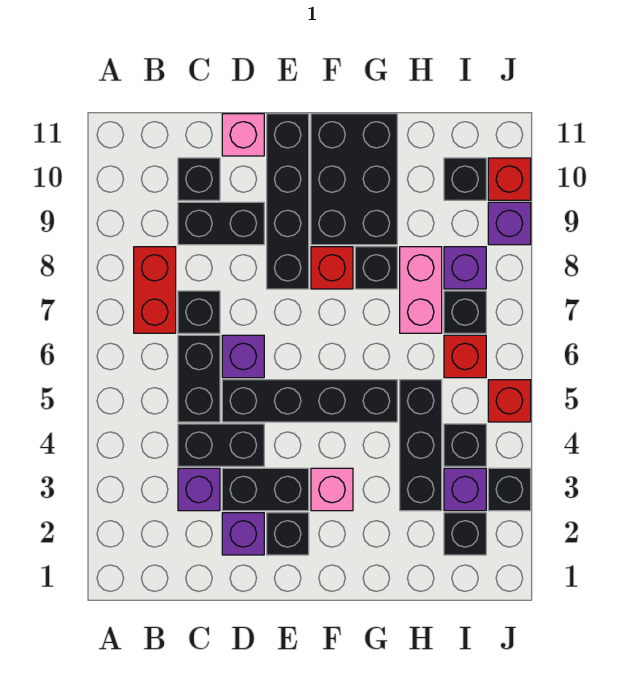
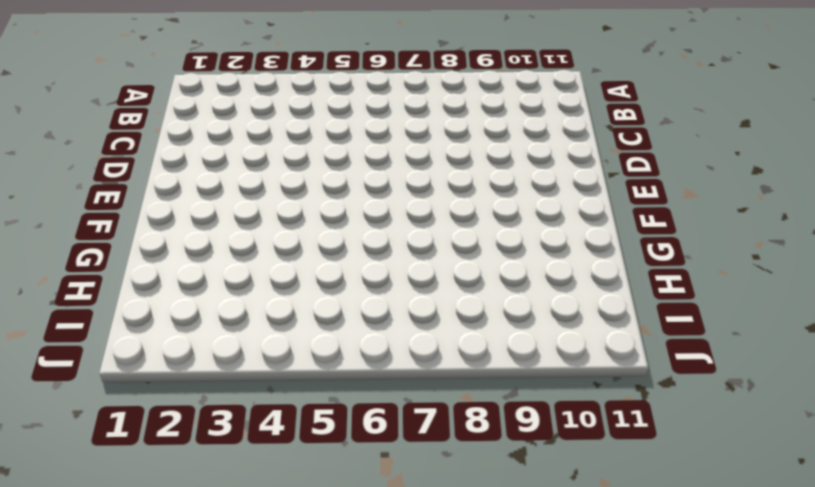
none -> red 1x2 brick [134,247,176,333]
none -> purple 1x1 brick [178,468,220,511]
none -> black 1x2 brick [178,424,264,466]
none -> black 1x2 brick [178,335,220,422]

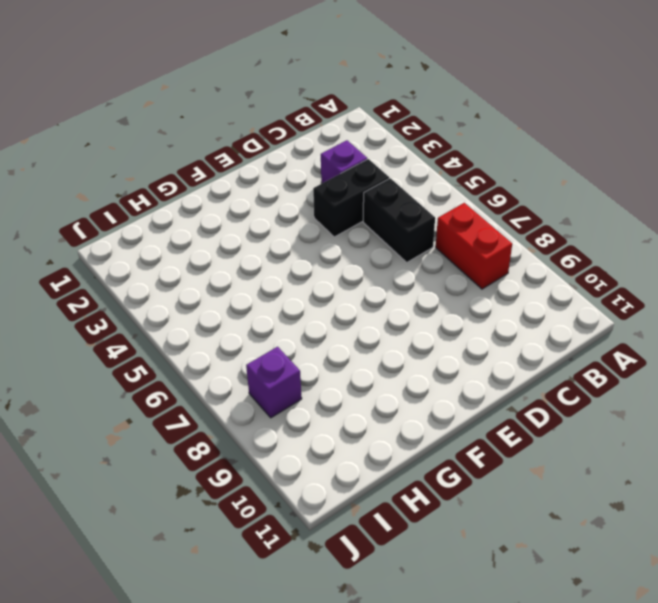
none -> black 1x1 brick [178,291,220,333]
none -> black 1x2 brick [178,202,264,245]
none -> black 1x1 brick [178,158,220,200]
none -> purple 1x1 brick [222,513,264,555]

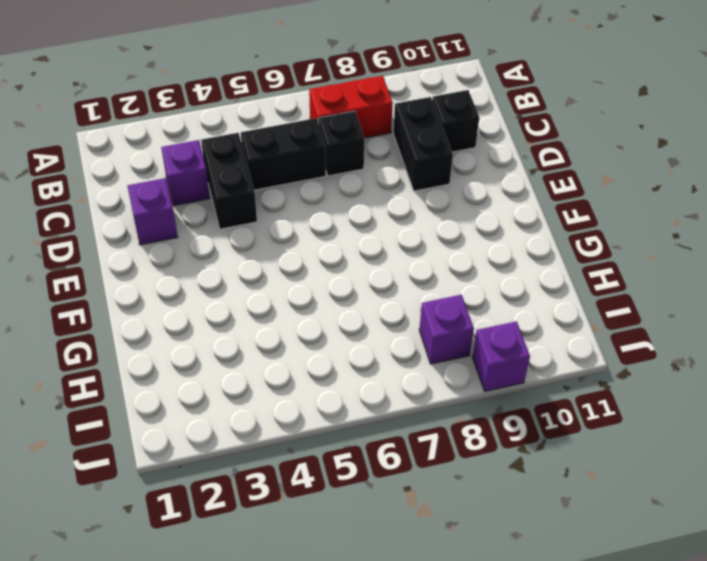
none -> black 1x2 brick [222,468,309,511]
none -> black 1x4 brick [222,380,397,422]
none -> purple 1x1 brick [222,335,264,378]
none -> pink 1x1 brick [222,114,264,156]

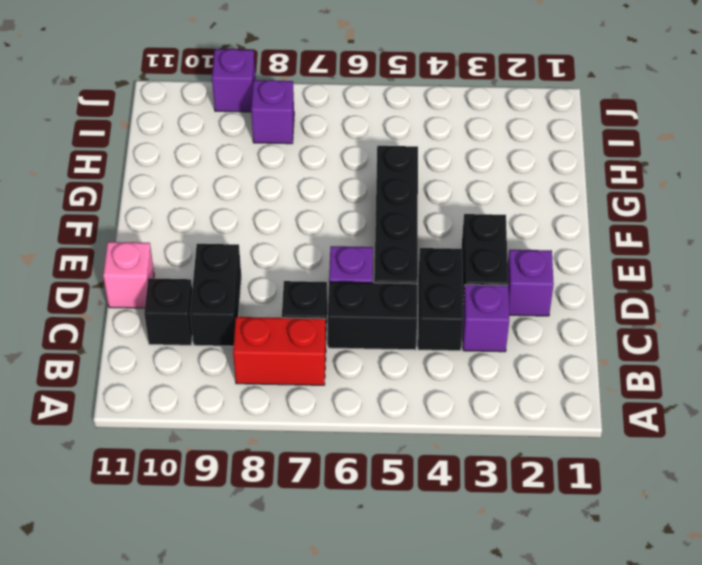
none -> black 1x1 brick [267,513,309,555]
none -> black 1x4 brick [267,114,309,289]
none -> pink 1x1 brick [311,468,353,511]
none -> red 1x1 brick [311,247,353,289]

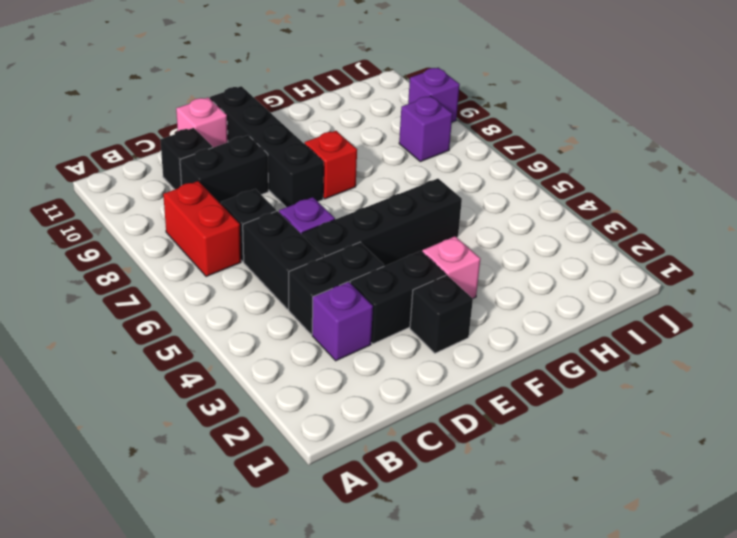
none -> purple 1x1 brick [222,513,264,555]
none -> black 2x3 brick [311,114,397,245]
none -> black 1x1 brick [355,247,397,289]
none -> black 1x3 brick [400,380,442,511]

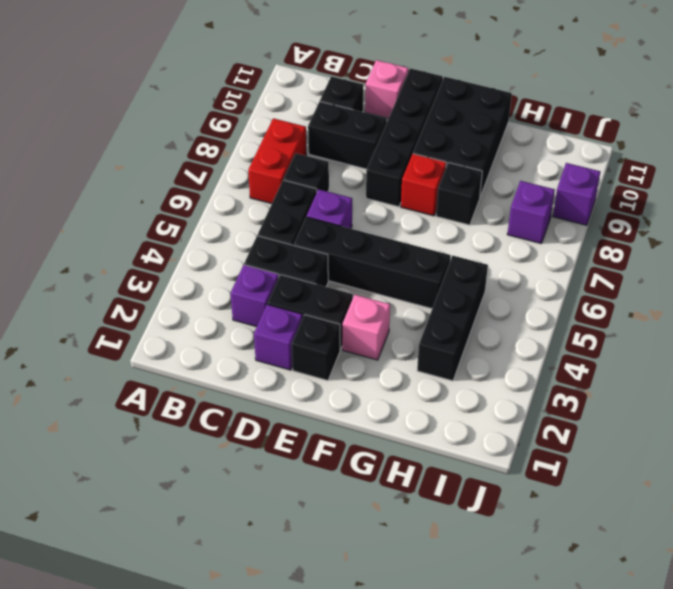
none -> pink 1x2 brick [400,247,442,333]
none -> black 1x1 brick [444,513,486,555]
none -> purple 1x1 brick [444,468,486,511]
none -> black 1x1 brick [444,424,486,466]

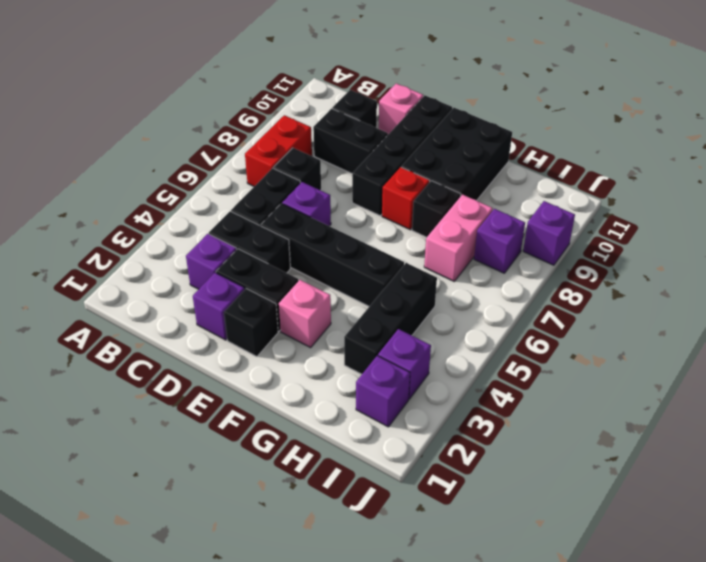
purple 1x1 brick [356,356,410,427] -> black 1x1 brick [444,513,486,555]
none -> black 1x1 brick [444,424,486,466]
none -> red 1x1 brick [444,335,486,378]
none -> black 1x1 brick [444,291,486,333]
none -> black 1x1 brick [444,158,486,200]

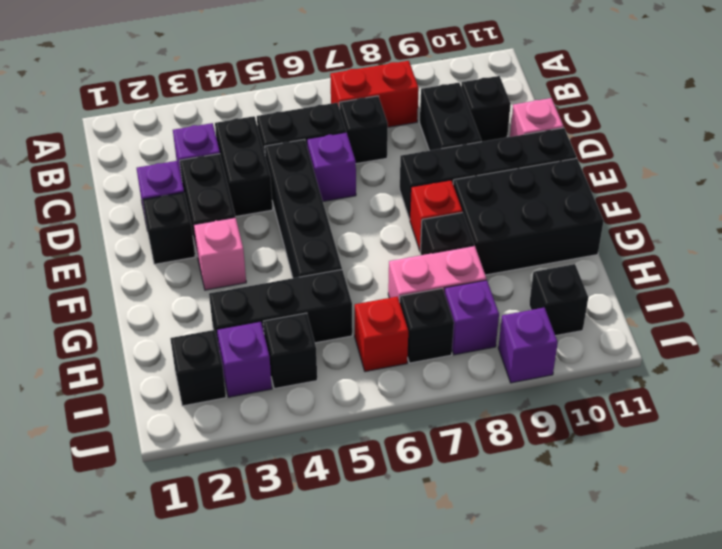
none -> black 1x1 brick [488,468,531,511]
none -> red 1x1 brick [488,380,531,422]
none -> red 1x1 brick [488,158,531,200]

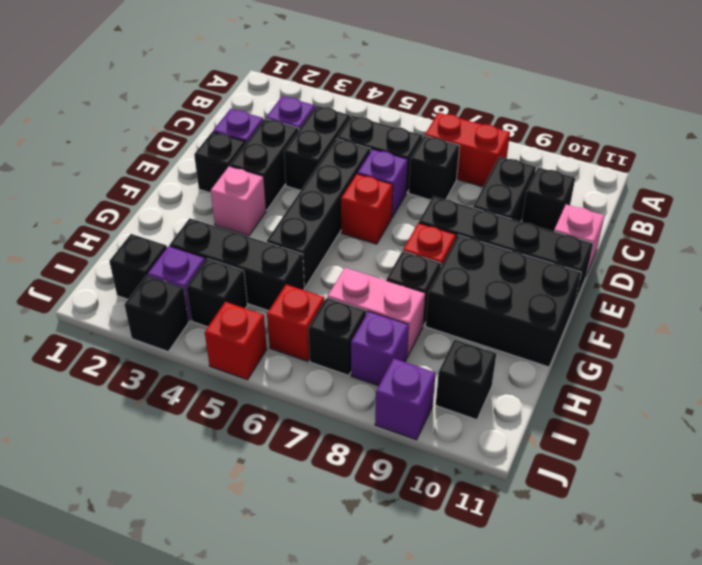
red 1x1 brick [341,174,393,244] -> red 1x1 brick moved to [488,158,531,200]

